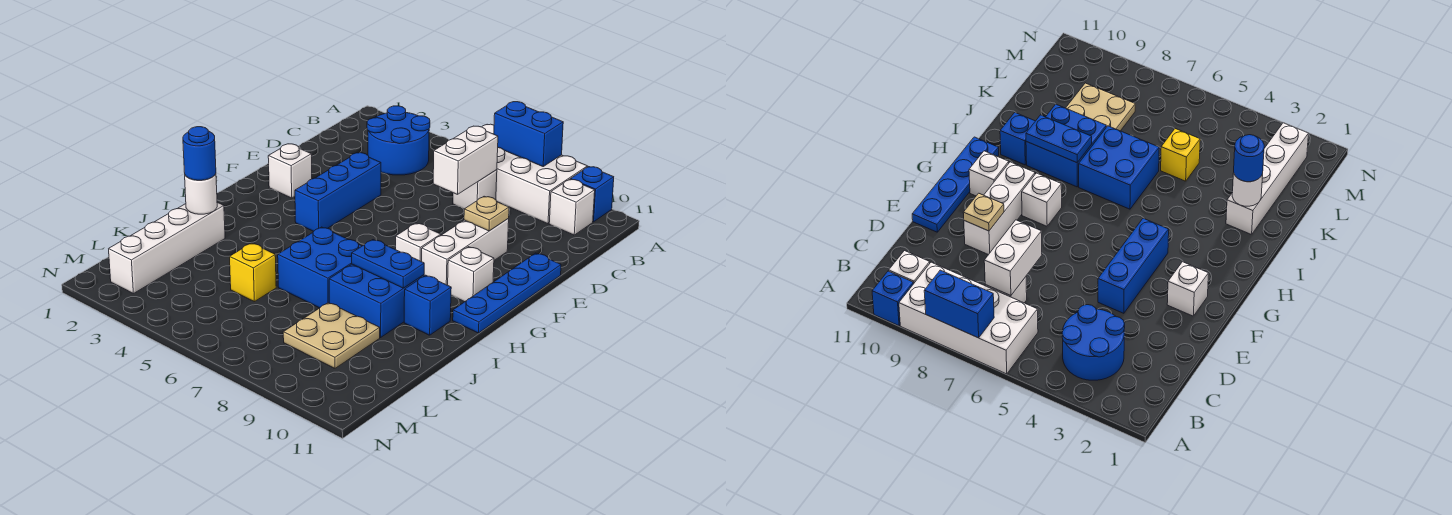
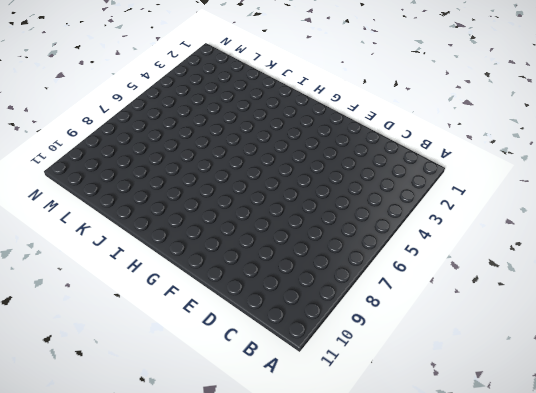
none -> white 2x4 brick [482,124,587,224]
none -> blue 1x1 brick [570,167,614,222]
none -> blue 2x2 round brick [367,106,430,175]

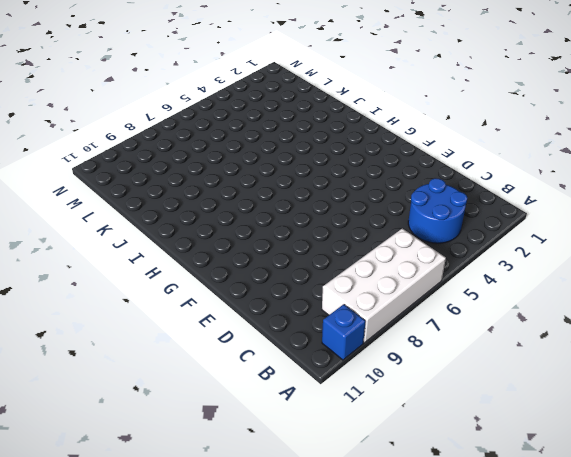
none -> white 1x1 brick [549,179,595,235]
none -> white 1x1 brick [453,170,497,209]
none -> blue 1x3 brick [295,153,381,231]

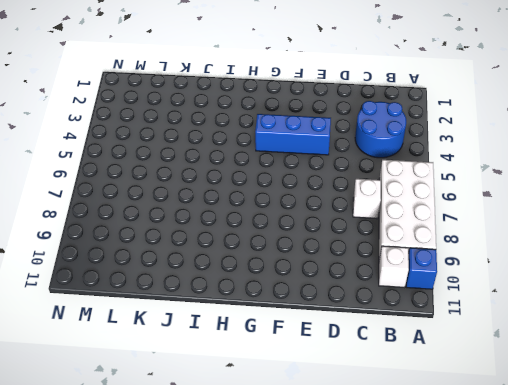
none -> white 1x3 brick [422,219,509,285]
none -> blue 1x4 plate [453,253,561,333]
none -> white 1x1 brick [268,144,312,198]

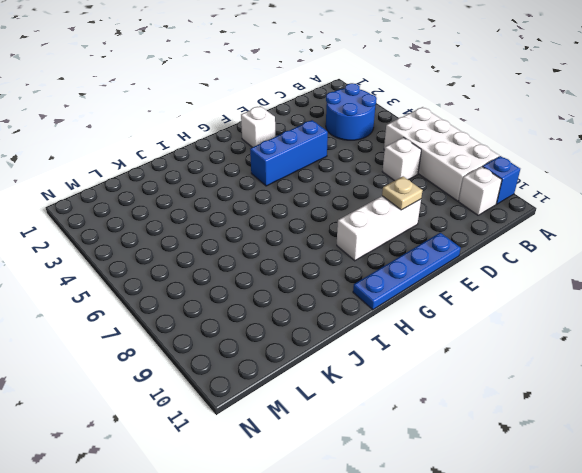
none -> white 1x1 brick [396,223,441,262]
none -> white 1x1 brick [448,247,494,302]
none -> blue 2x2 brick [278,227,362,308]

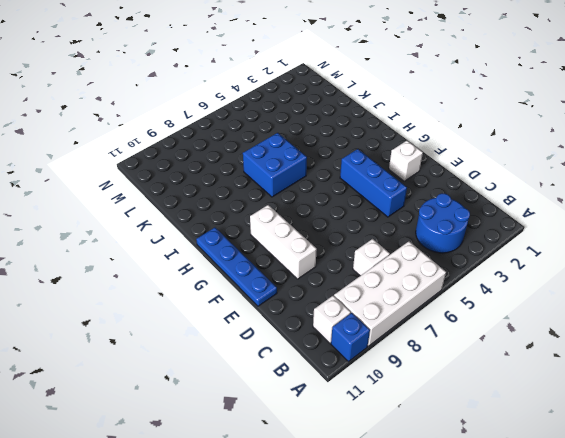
none -> white 1x1 brick [396,223,441,262]
none -> white 1x1 brick [448,247,494,302]
none -> blue 2x2 brick [329,264,424,337]

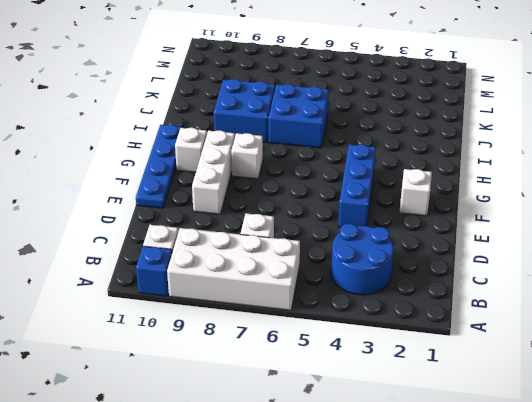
none -> blue 1x1 brick [404,275,451,335]
none -> white 1x4 brick [109,202,225,294]
none -> yellow 1x1 brick [230,243,276,302]

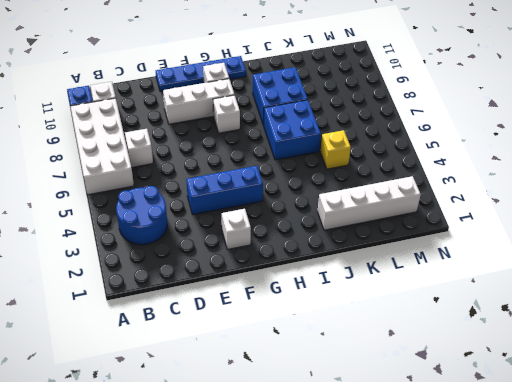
none -> blue 1x1 brick [404,275,451,335]
none -> tan 2x2 plate [283,303,380,368]
none -> blue 1x2 brick [494,102,563,166]

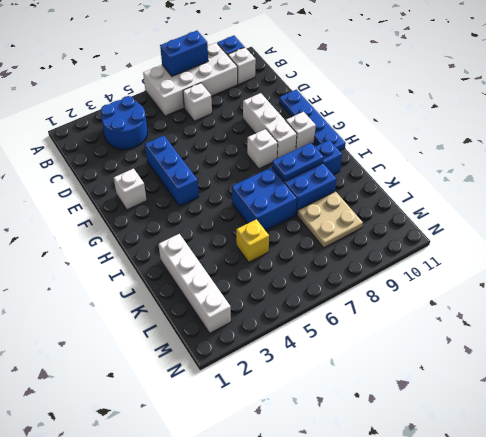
none -> white 1x2 brick [433,126,498,194]
none -> tan 1x1 plate [464,196,509,231]
none -> white 1x1 round brick [185,174,217,214]

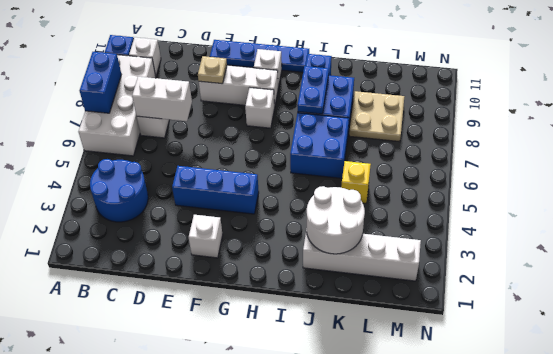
white 2x2 round brick [307,186,365,254] -> white 1x1 round brick [185,174,217,214]
none -> blue 1x1 round brick [183,127,216,180]

